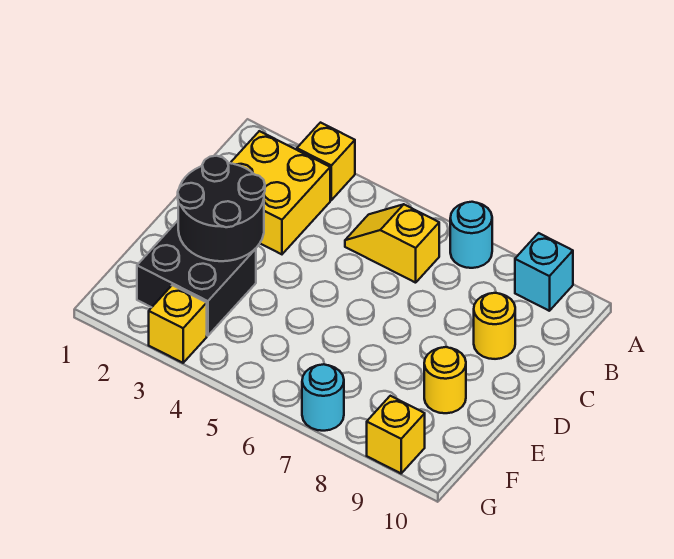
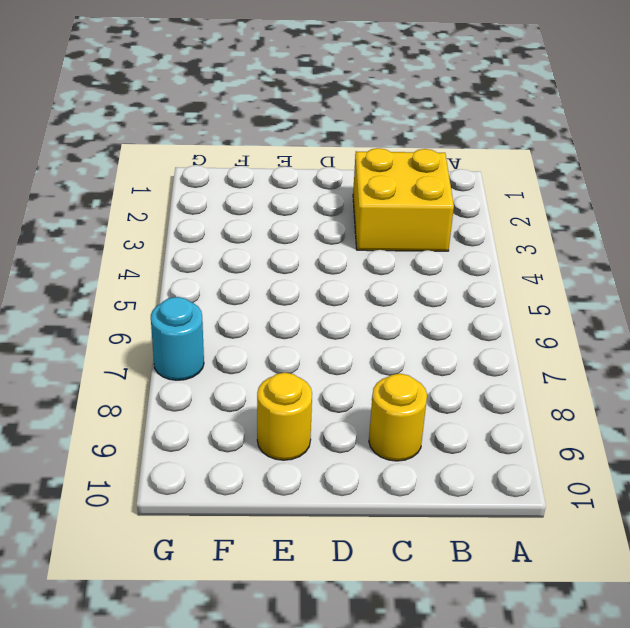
none -> yellow 1x1 brick [297,123,355,200]
none -> cyan 1x1 round brick [450,202,492,268]
none -> cyan 1x1 brick [515,233,573,311]

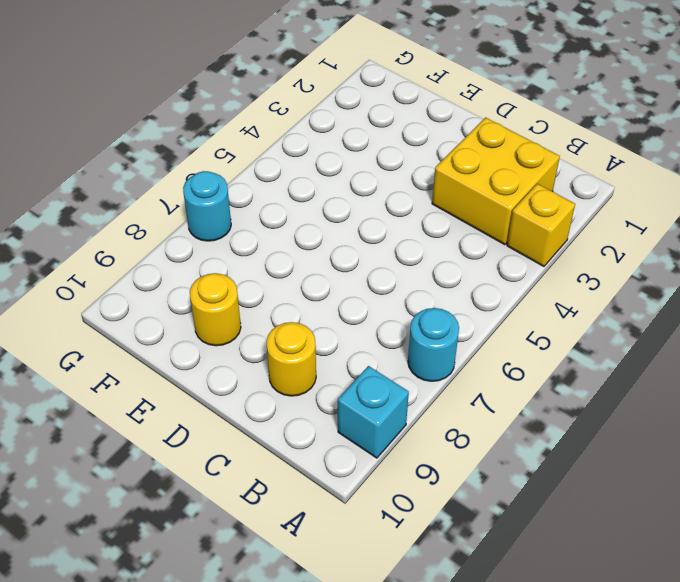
none -> yellow 1x2 slope [345,204,439,283]
none -> black 2x2 brick [137,221,256,336]
none -> yellow 1x1 brick [149,285,207,363]

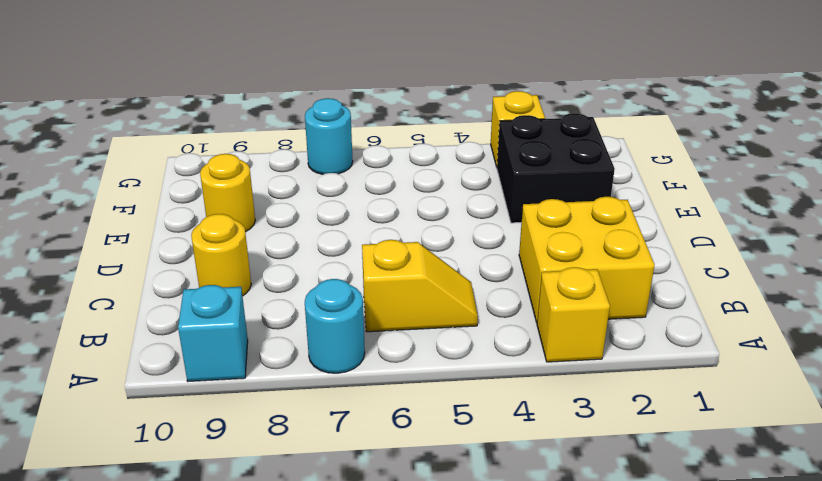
none -> yellow 1x1 brick [367,396,425,473]
none -> black 2x2 round brick [178,156,265,261]

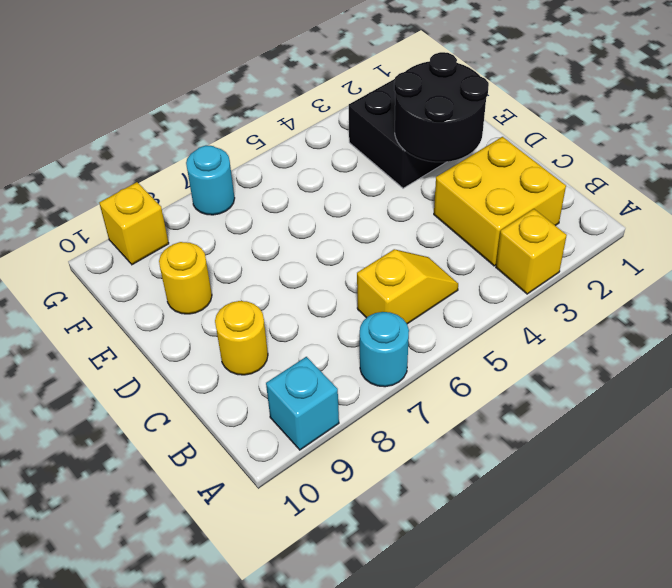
none -> yellow 1x1 brick [149,285,207,363]

